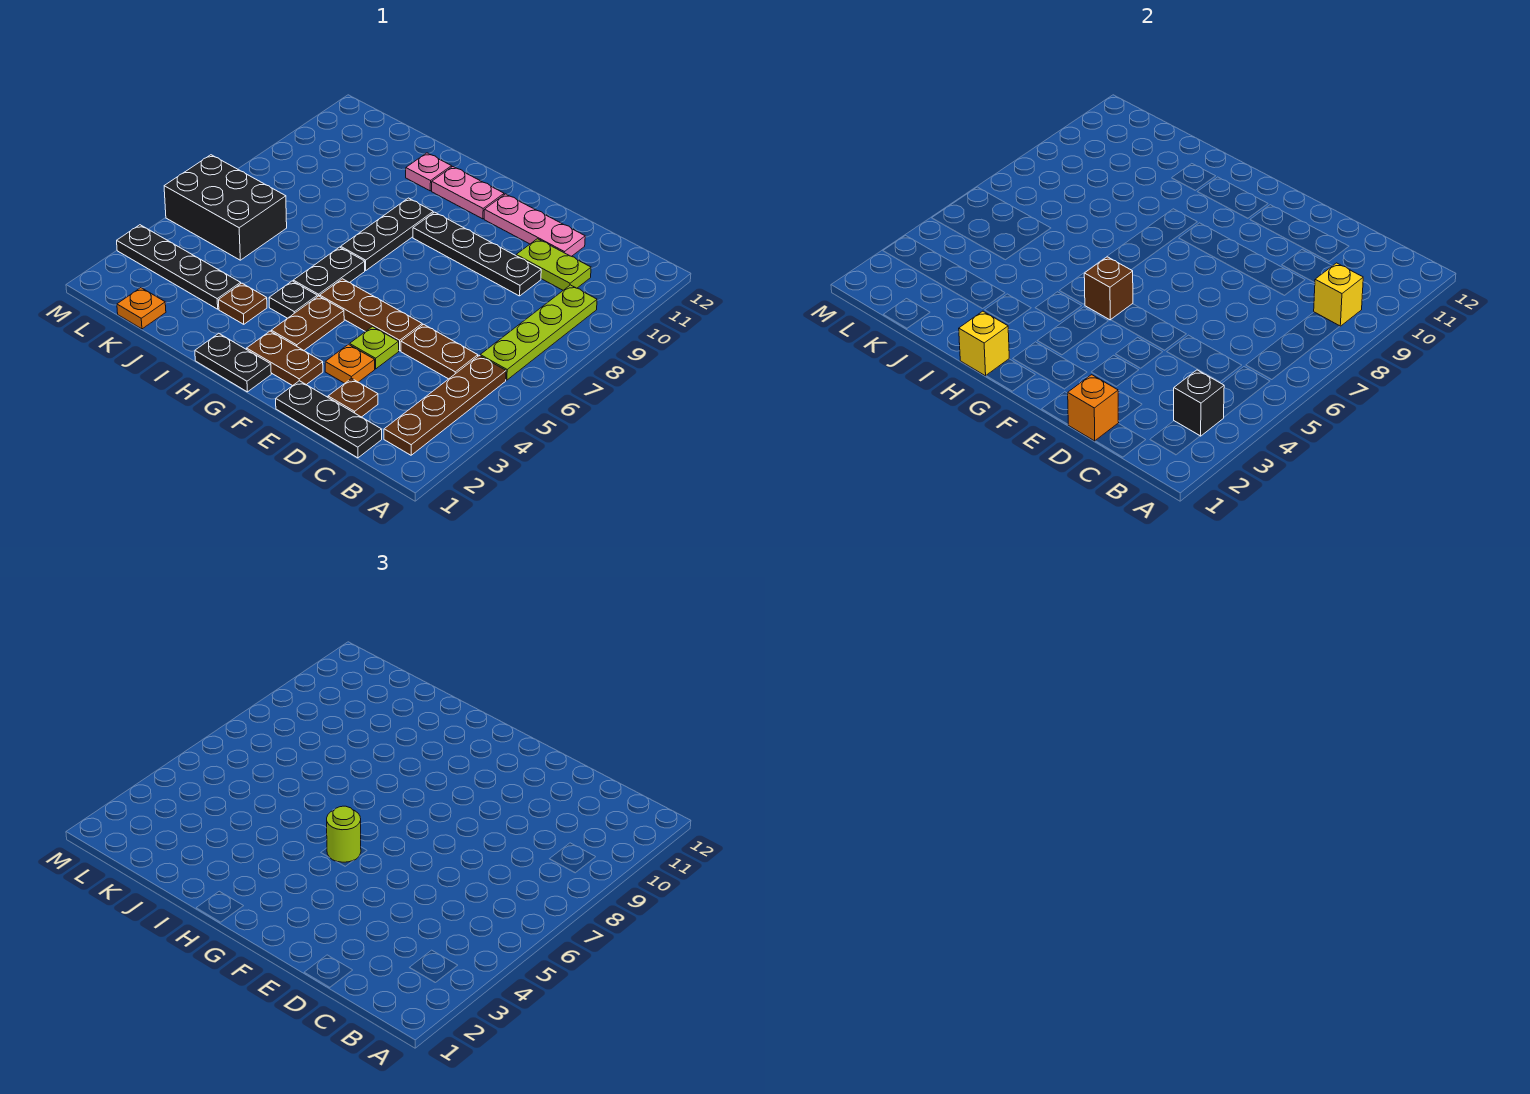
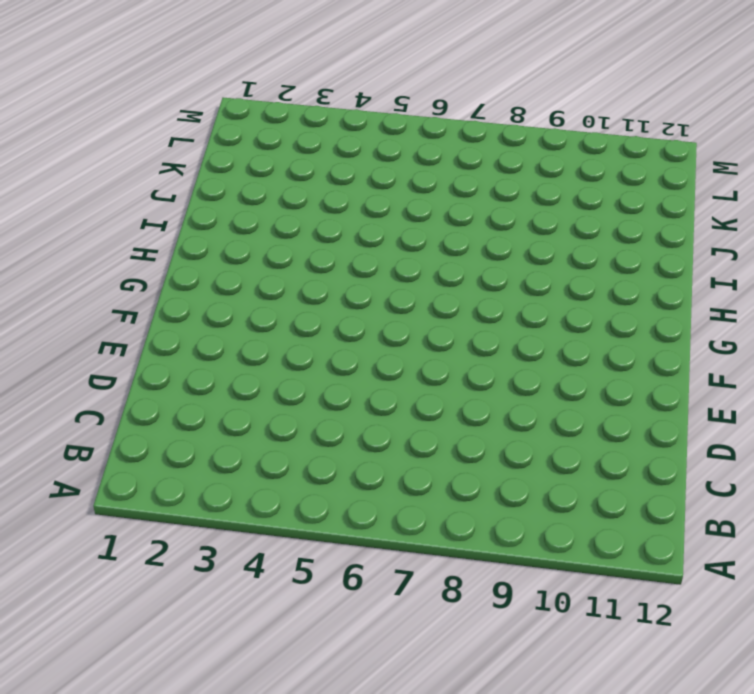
none -> brown 1x4 plate [384,355,506,455]
none -> lime 1x4 plate [480,285,597,380]
none -> black 1x3 plate [276,381,382,458]

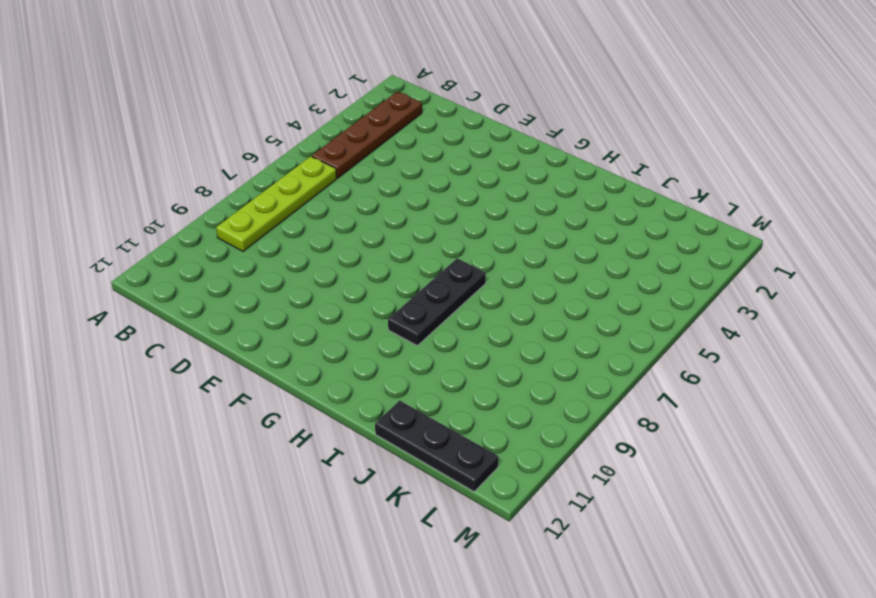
black 1x3 plate [375,400,499,492] -> black 1x3 plate moved to [276,381,382,458]
none -> brown 1x2 plate [401,324,478,379]
none -> lime 1x2 plate [516,239,591,290]
none -> brown 1x1 plate [328,378,378,417]

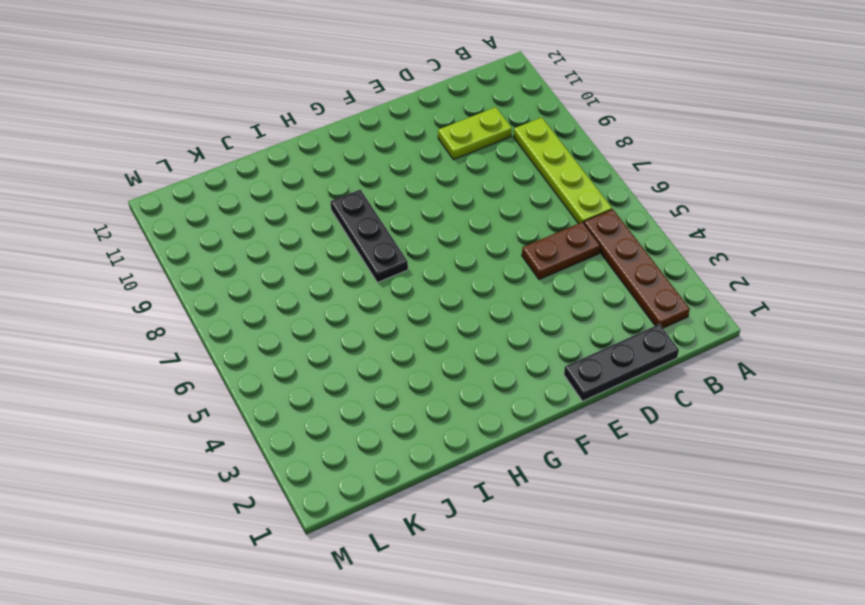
none -> brown 1x1 plate [328,378,378,417]
none -> black 1x4 plate [413,212,541,296]
none -> pink 1x3 plate [484,194,585,256]

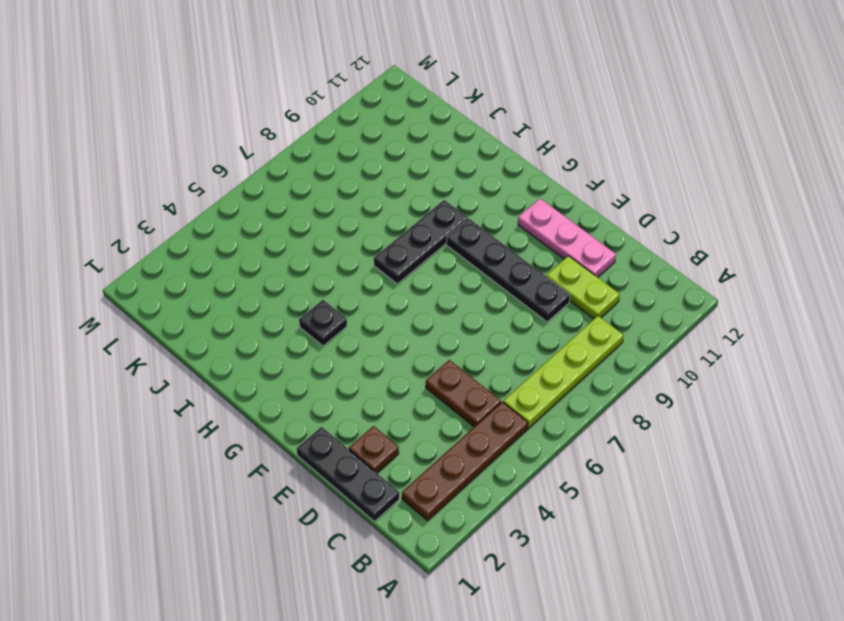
none -> orange 1x1 plate [325,344,375,383]
none -> lime 1x1 plate [350,327,399,369]
none -> brown 1x3 plate [320,279,422,351]

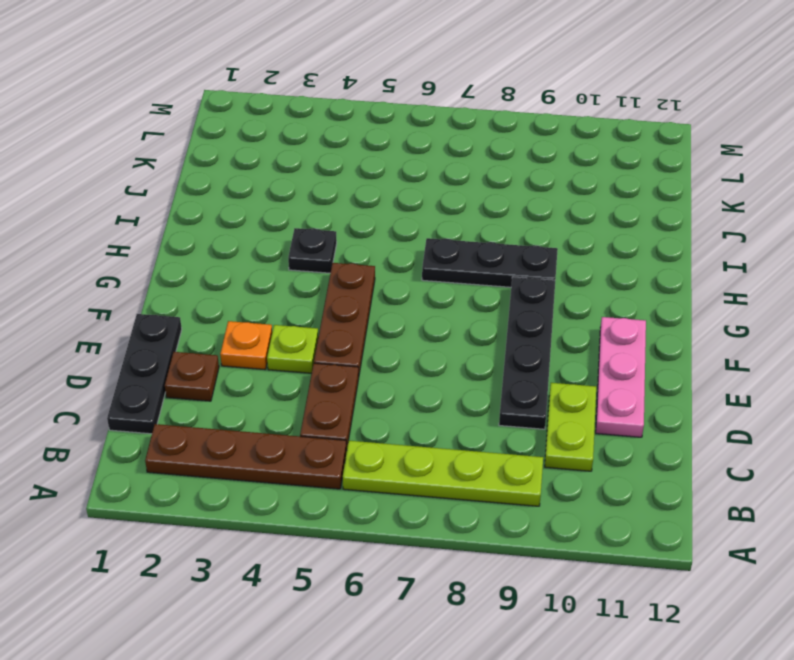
none -> brown 1x2 plate [247,331,323,386]
none -> black 1x2 plate [195,333,271,392]
none -> brown 1x2 plate [271,296,344,351]

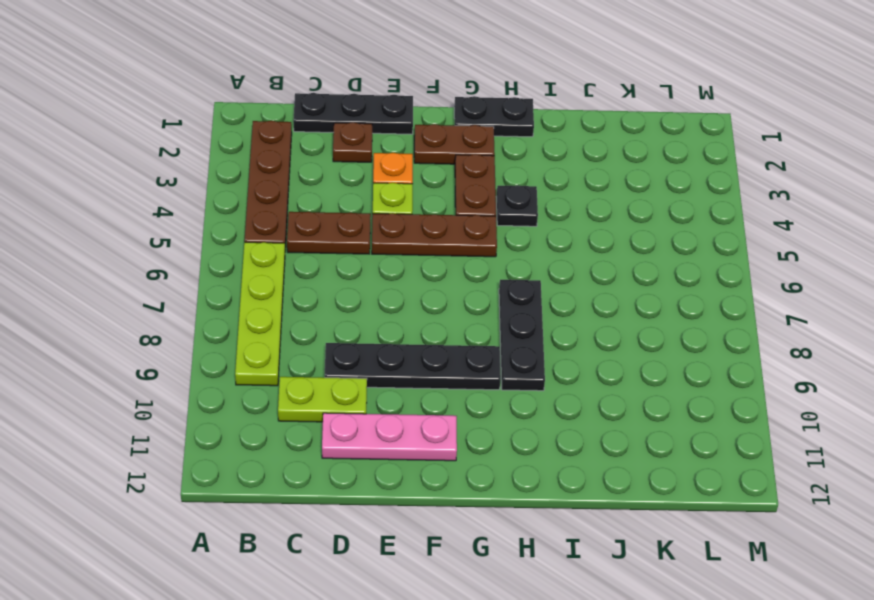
none -> pink 1x2 plate [432,167,504,219]
none -> black 1x2 plate [293,247,365,297]
none -> brown 1x1 plate [219,283,267,324]

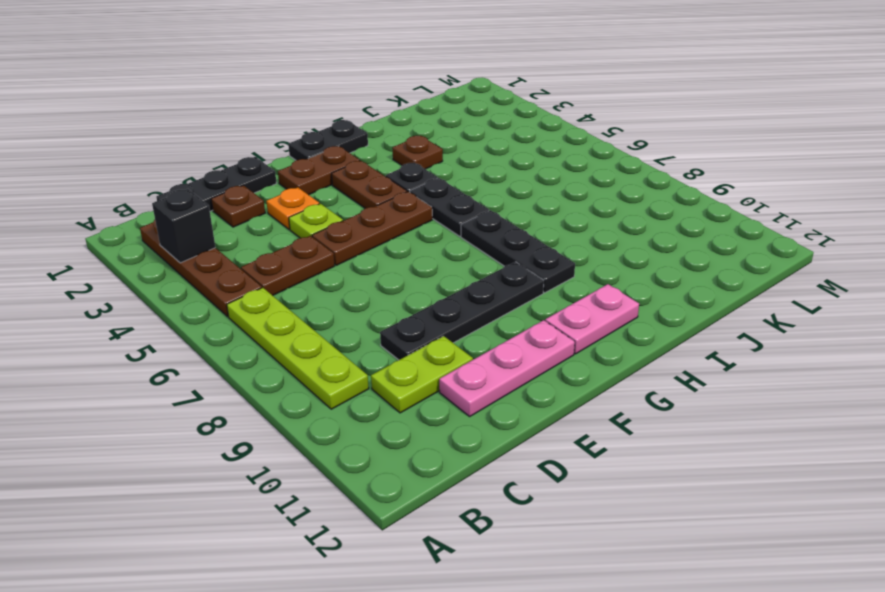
none -> pink 1x1 plate [406,153,452,191]
none -> black 1x4 plate [117,225,241,309]
none -> orange 1x1 plate [117,288,166,329]

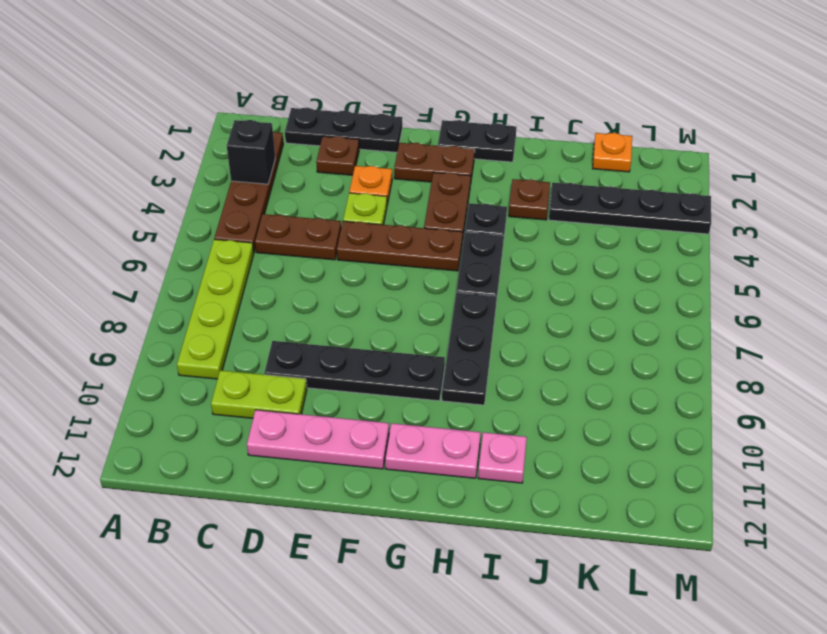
none -> black 2x3 brick [164,155,287,260]
none -> yellow 1x1 brick [1314,263,1363,326]
none -> orange 1x1 brick [1068,375,1119,441]

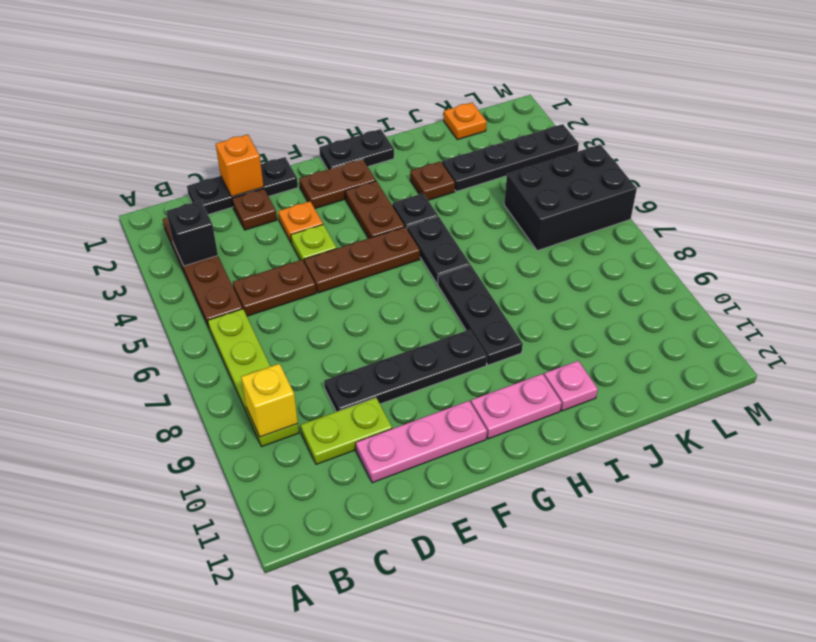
none -> brown 1x1 brick [1084,257,1133,320]
none -> yellow 1x1 brick [959,311,1009,376]
none -> lime 1x1 round brick [327,806,361,862]

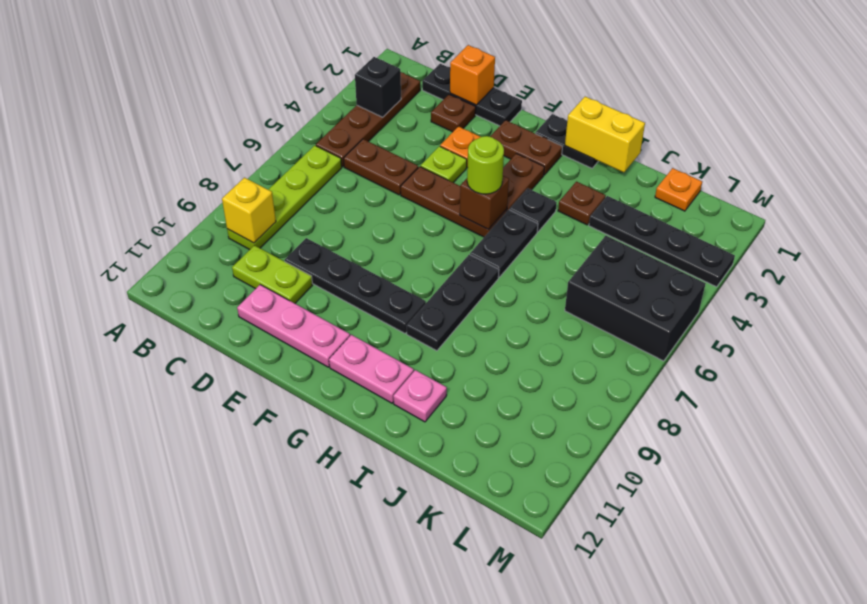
yellow 1x2 brick [565,97,645,172] -> yellow 1x1 brick [959,311,1009,376]

